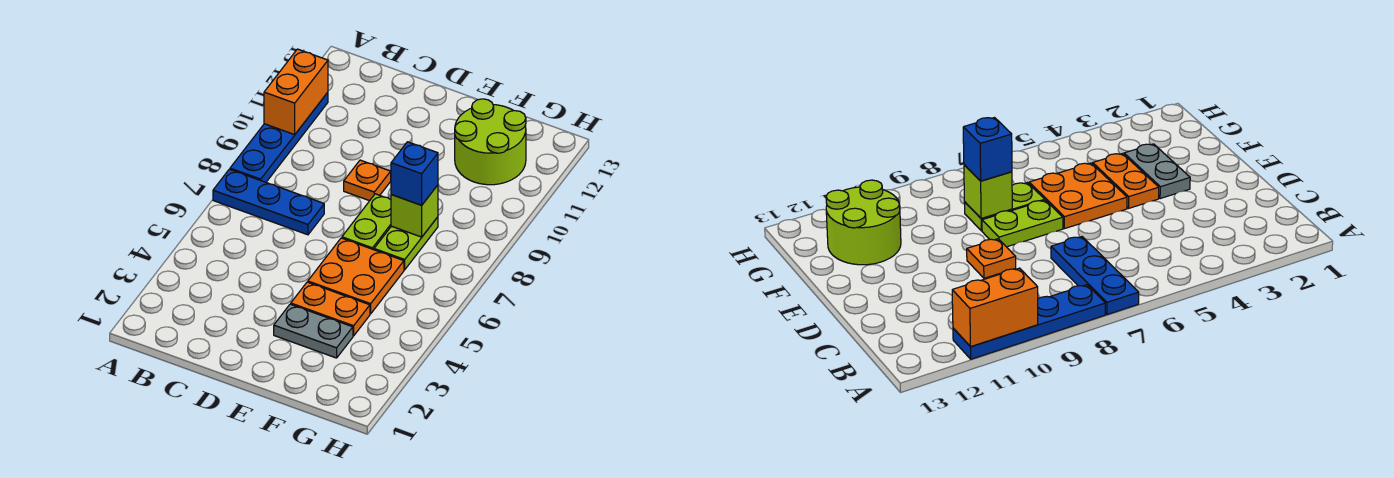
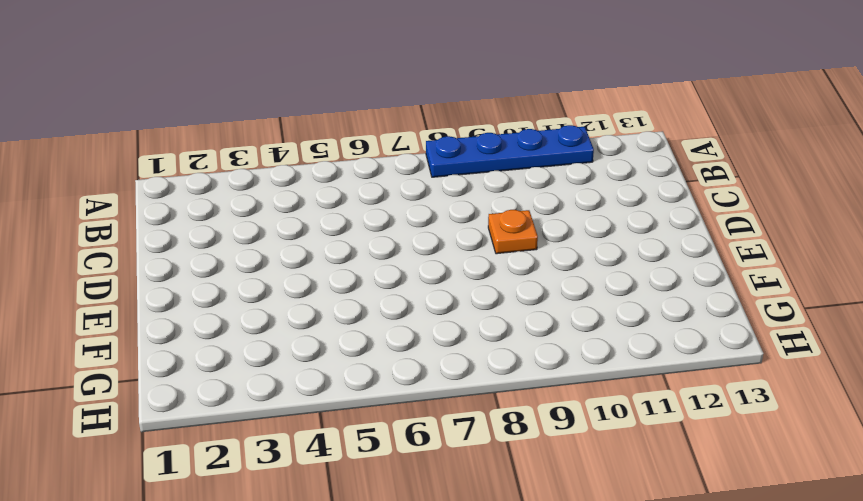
none -> blue 1x3 plate [213,169,324,235]
none -> grey 1x2 plate [274,304,353,358]
none -> orange 1x2 plate [291,282,370,336]

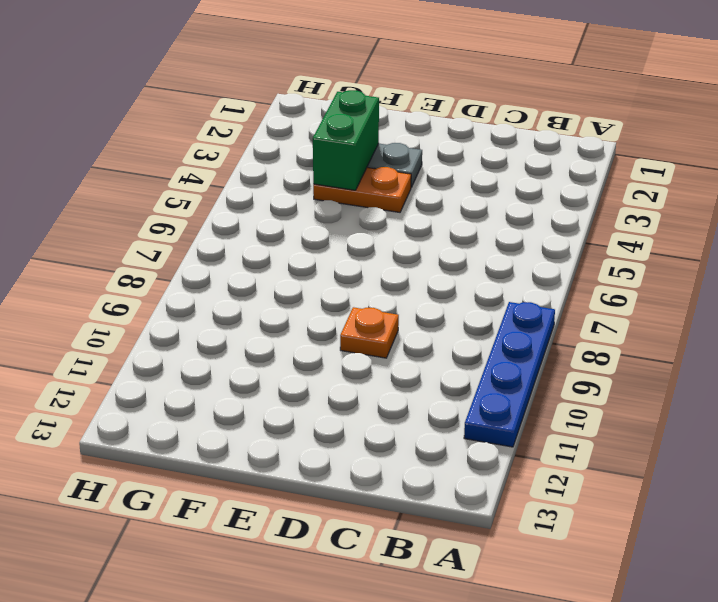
green 1x2 brick [313,90,379,190] -> none
none -> blue 1x3 plate [213,169,324,235]
none -> orange 2x2 plate [308,238,404,314]
none -> lime 1x2 plate [342,194,391,250]

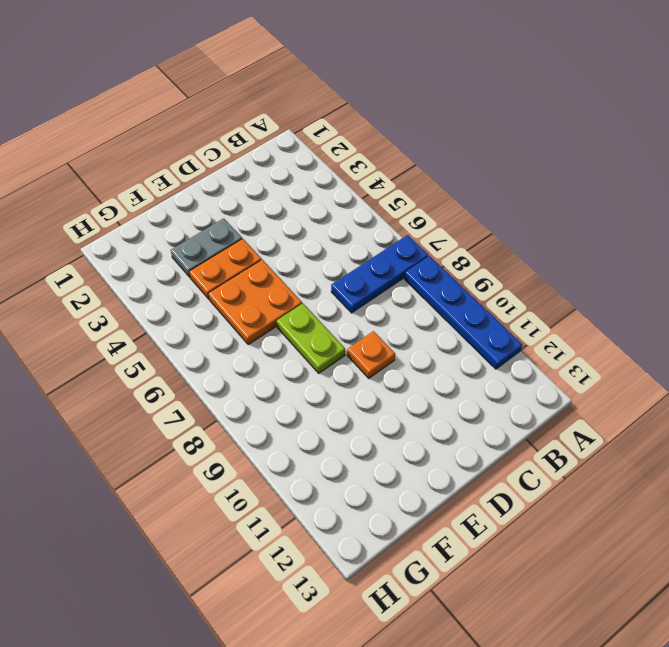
none -> lime 1x2 plate [374,217,438,270]
none -> lime 2x2 round brick [455,99,526,185]
none -> orange 1x2 brick [264,49,328,135]

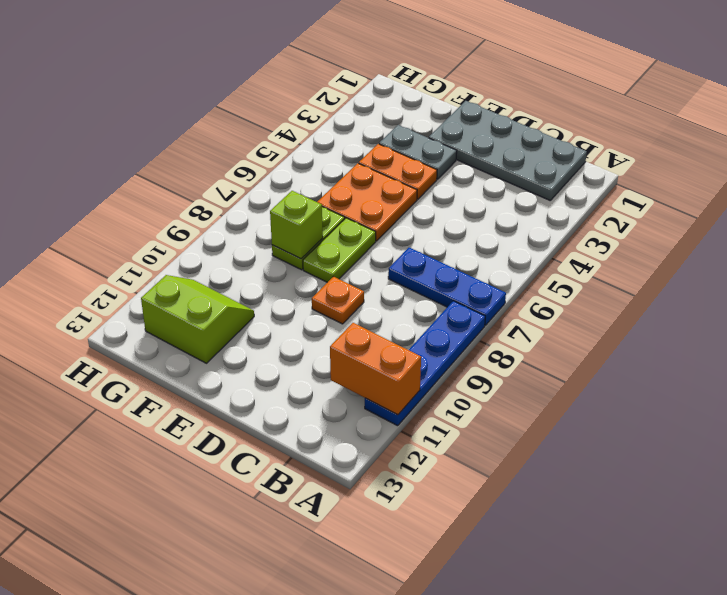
orange 1x2 brick [330,323,421,415] -> orange 1x2 brick turned to [264,49,328,135]
grey 2x4 plate [429,101,587,200] -> none
lime 2x2 slope [141,275,254,363] -> lime 2x2 round brick [455,99,526,185]
none -> blue 1x1 brick [391,142,438,205]

